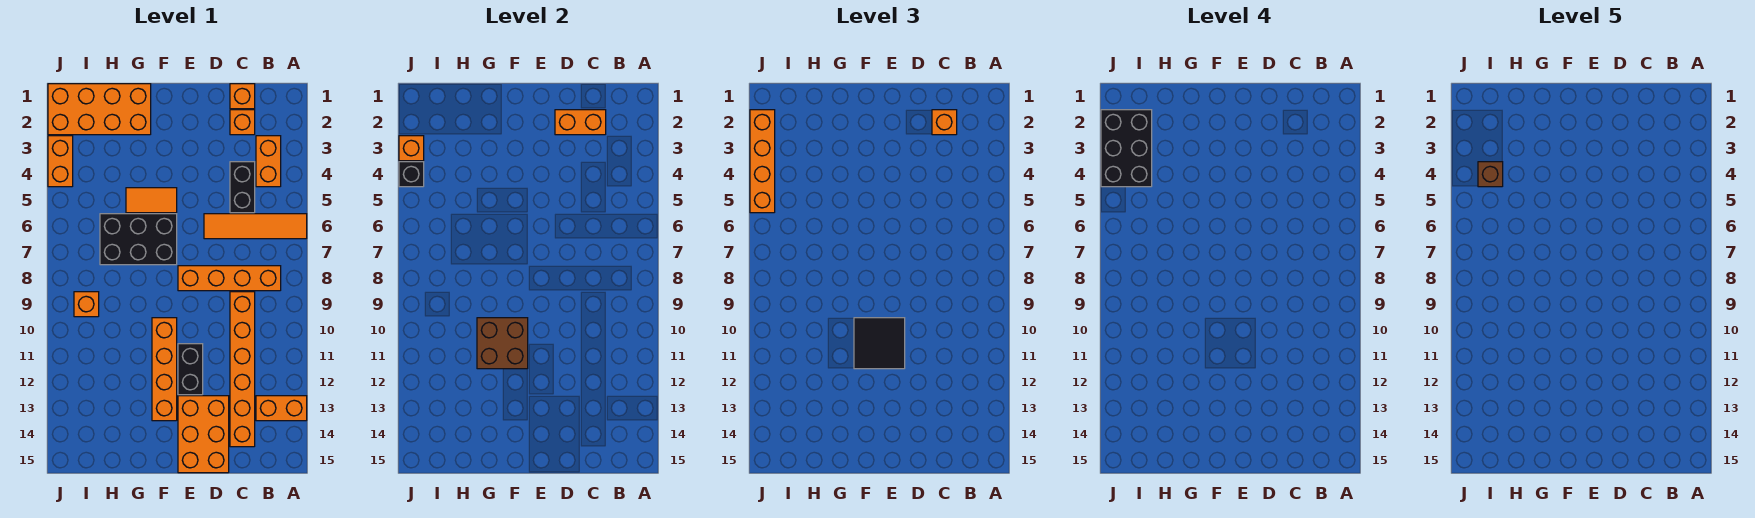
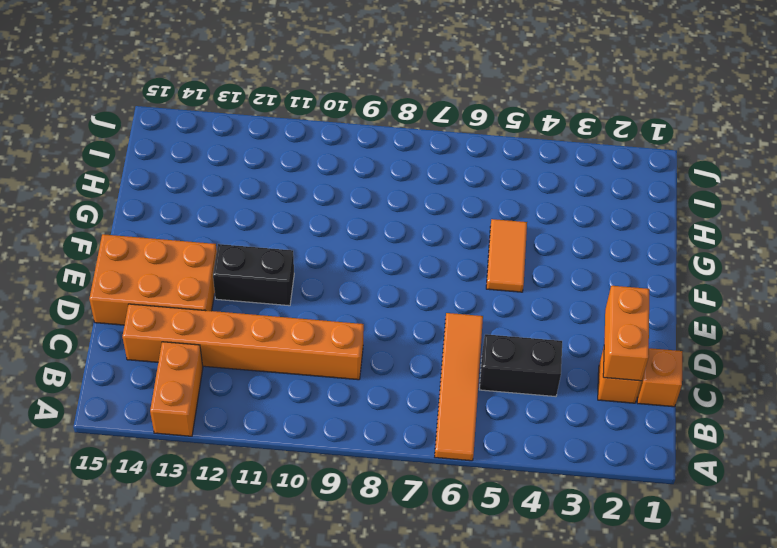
none -> orange 1x2 brick [256,136,281,187]
none -> orange 1x4 brick [178,266,281,291]
none -> black 2x3 brick [100,214,177,265]

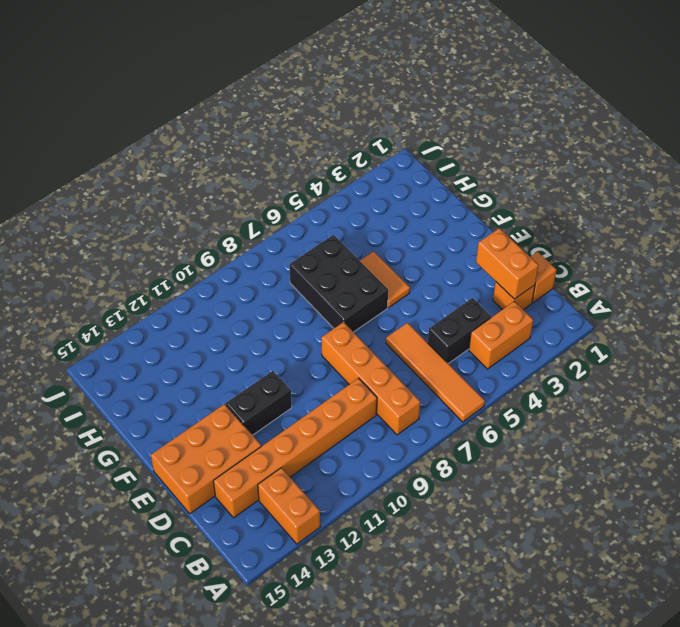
none -> orange 1x4 brick [152,318,177,421]
none -> orange 2x4 brick [48,84,151,135]
none -> orange 1x1 brick [74,292,99,317]

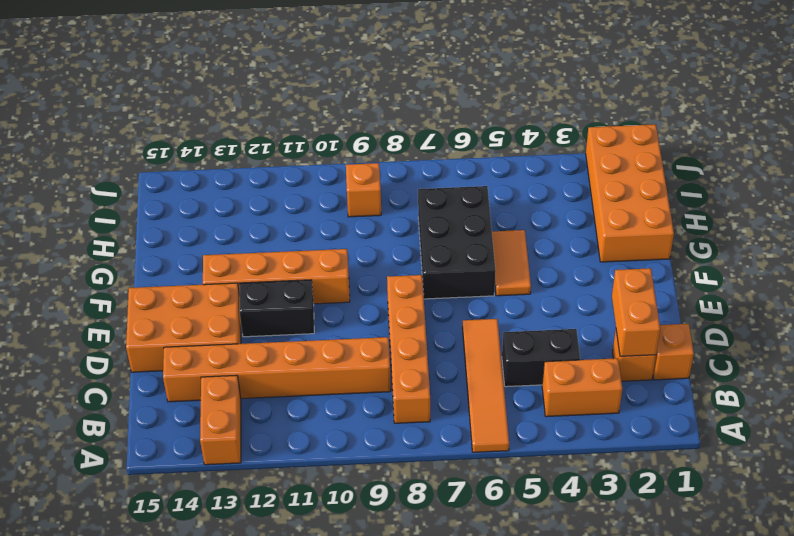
none -> orange 1x2 brick [48,136,73,187]
none -> brown 2x2 brick [477,318,528,369]
none -> orange 1x1 brick [399,136,424,161]

